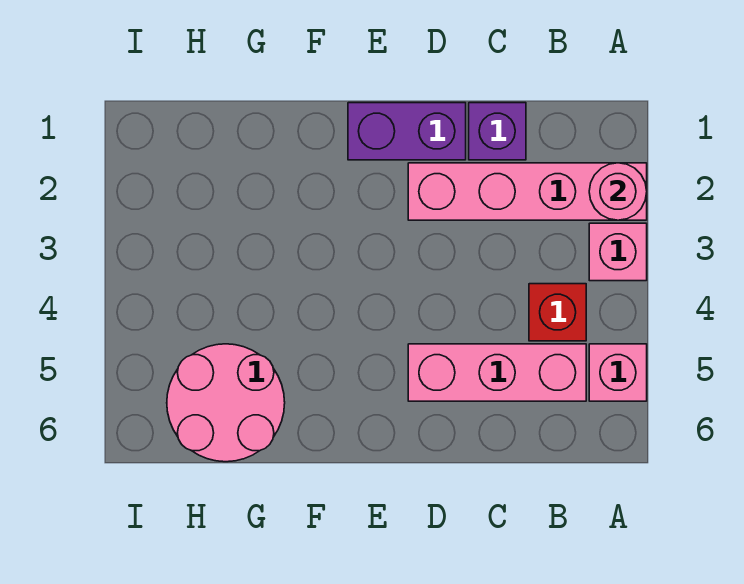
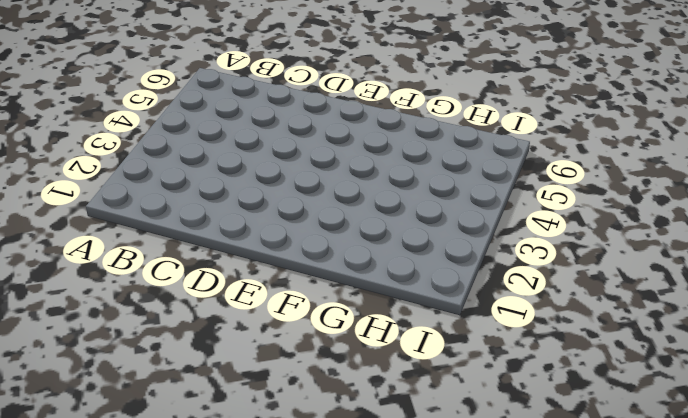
none -> pink 1x4 brick [408,163,647,220]
none -> pink 1x1 brick [589,223,647,281]

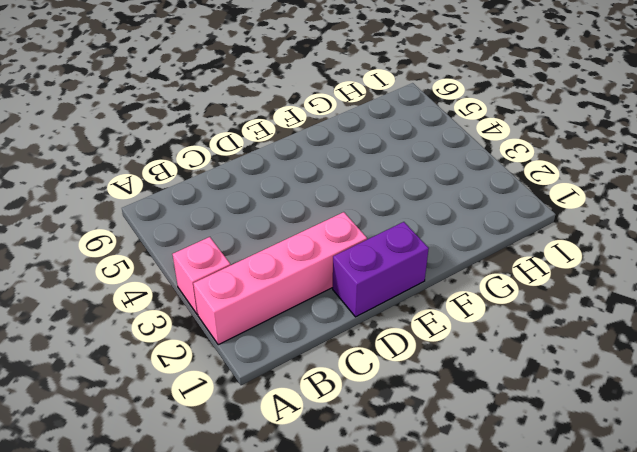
none -> pink 1x1 brick [589,344,647,401]
none -> red 1x1 brick [529,284,586,341]

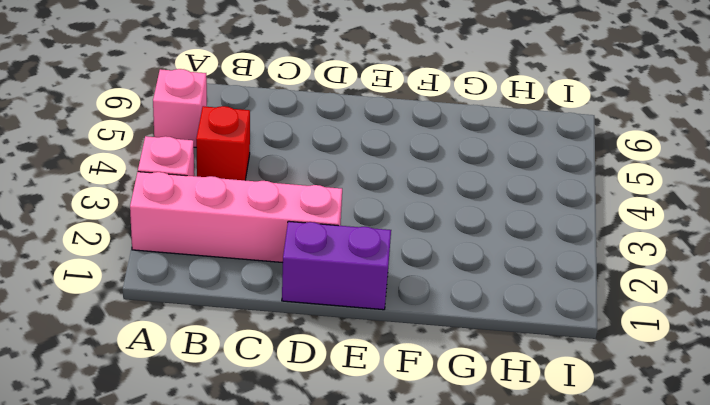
none -> pink 1x3 brick [408,344,586,401]
none -> purple 1x1 brick [469,103,526,160]

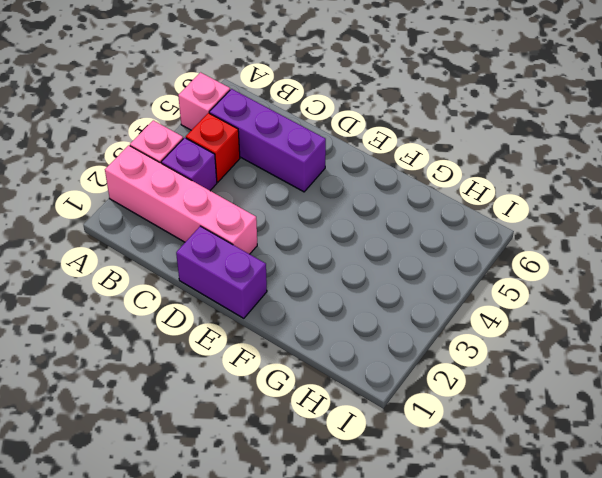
purple 1x1 brick [161,138,217,190] -> purple 1x1 brick moved to [469,103,526,160]
purple 1x3 brick [209,89,326,192] -> pink 1x3 brick [408,344,586,401]
none -> pink 2x2 round brick [167,344,285,462]
none -> pink 1x1 round brick [589,163,647,220]

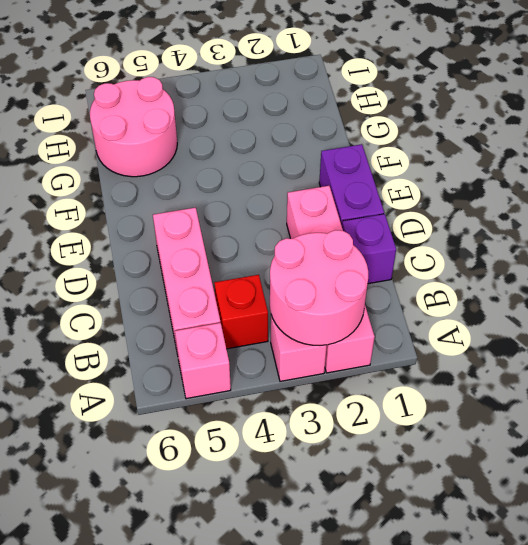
pink 2x2 round brick [270,230,368,346] -> pink 1x1 round brick [589,163,647,220]

